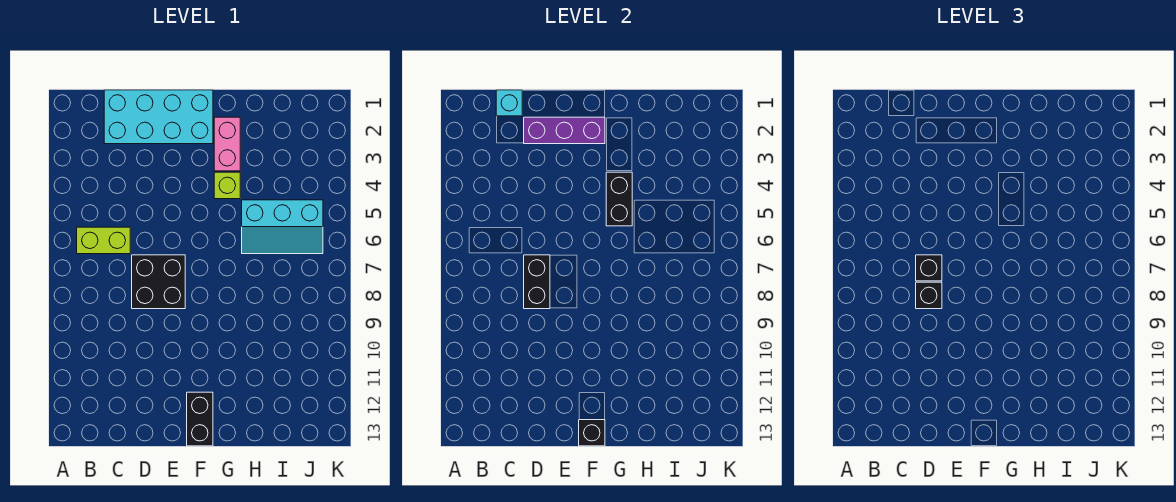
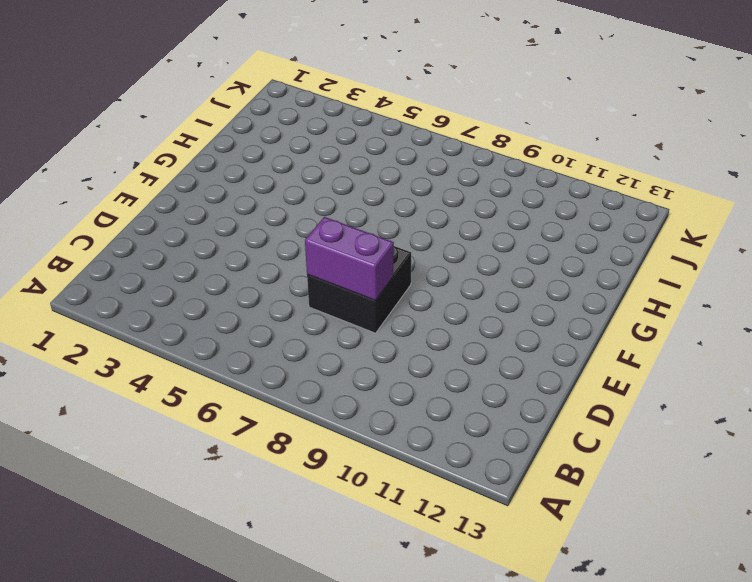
purple 1x2 brick [305,217,394,300] -> black 1x2 brick [524,255,550,309]
none -> lime 1x2 brick [77,227,130,254]
none -> cyan 2x4 brick [104,90,213,144]
none -> black 1x2 brick [187,392,213,446]

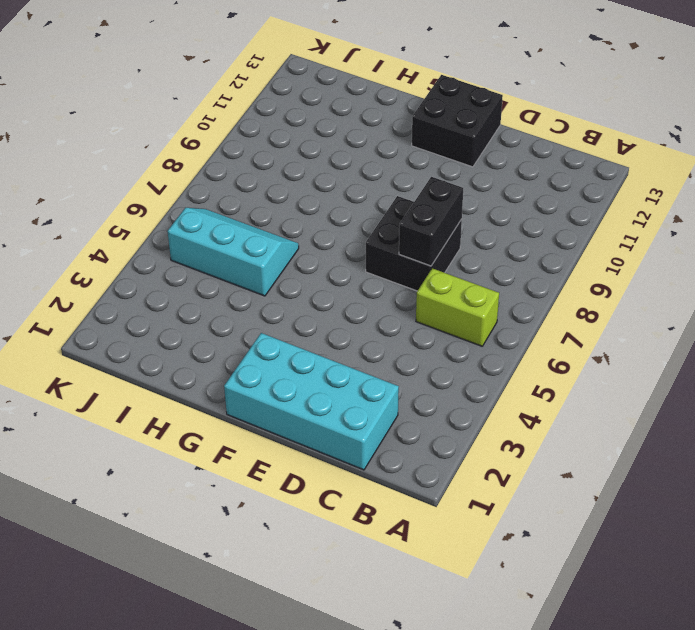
black 2x2 brick [412,75,503,167] -> black 1x2 brick [187,392,213,446]
none -> pink 1x2 brick [214,117,240,171]
none -> lime 1x1 brick [214,172,240,199]
none -> cyan 1x1 brick [496,90,522,116]

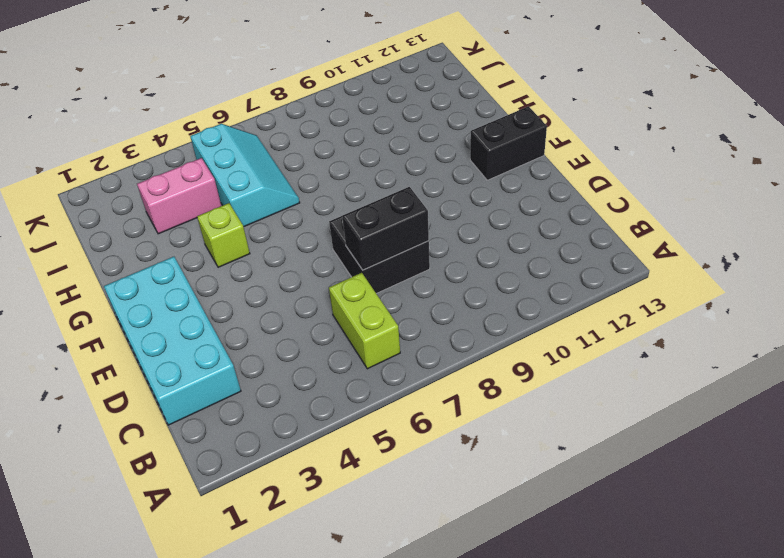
pink 1x2 brick [137,158,221,234] -> pink 1x2 brick moved to [214,117,240,171]
none -> cyan 1x1 brick [496,90,522,116]
none -> purple 1x3 brick [524,117,605,144]
none -> black 1x1 brick [579,420,605,446]

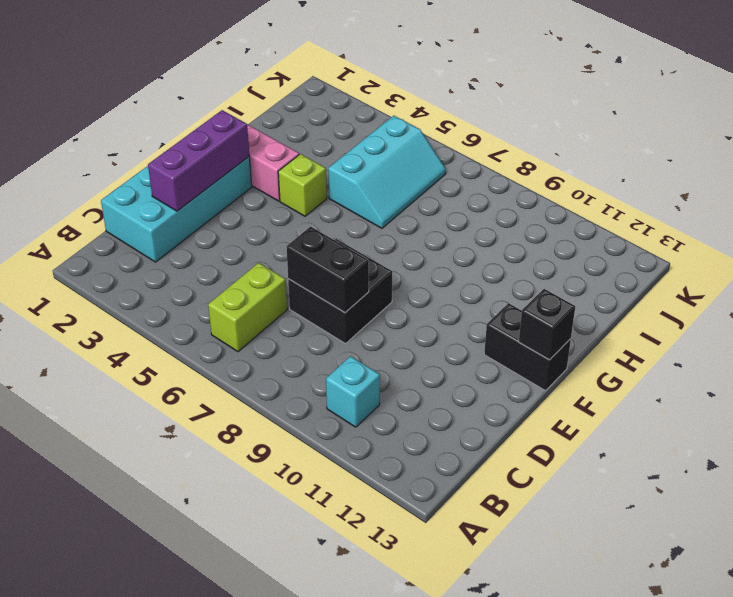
cyan 1x1 brick [326,356,380,427] -> cyan 1x1 brick moved to [496,90,522,116]
none -> black 1x2 brick [606,172,632,226]
none -> black 1x1 brick [916,255,942,281]
none -> black 1x1 brick [916,282,942,309]

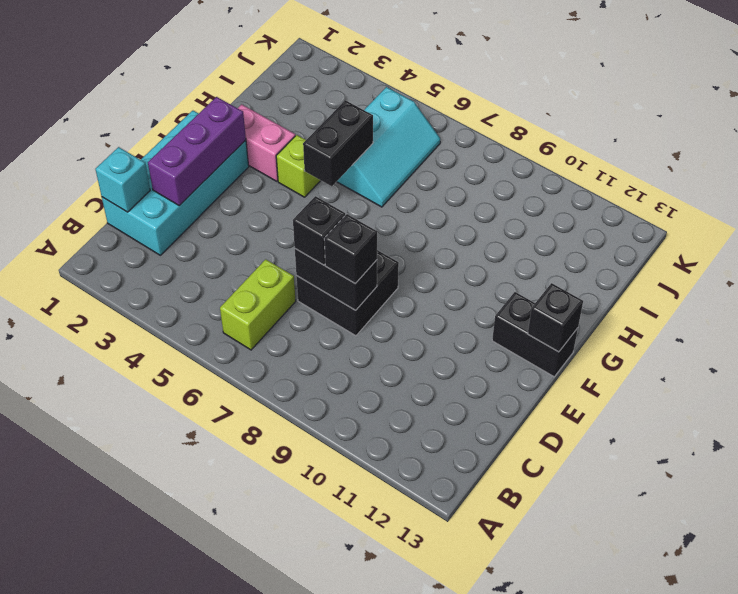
black 1x2 brick [303,100,373,186] -> black 1x2 brick turned to [606,172,632,226]

